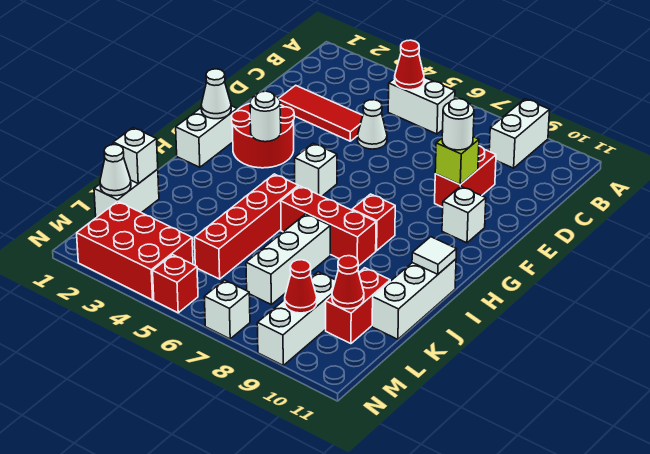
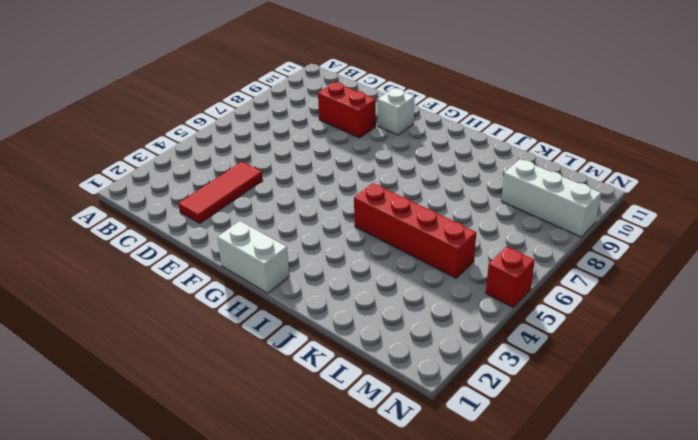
none -> white 1x2 brick [489,99,550,168]
none -> white 1x2 brick [388,77,455,134]
none -> white 1x1 cone [357,100,387,149]
none -> red 2x2 round brick [231,104,294,168]

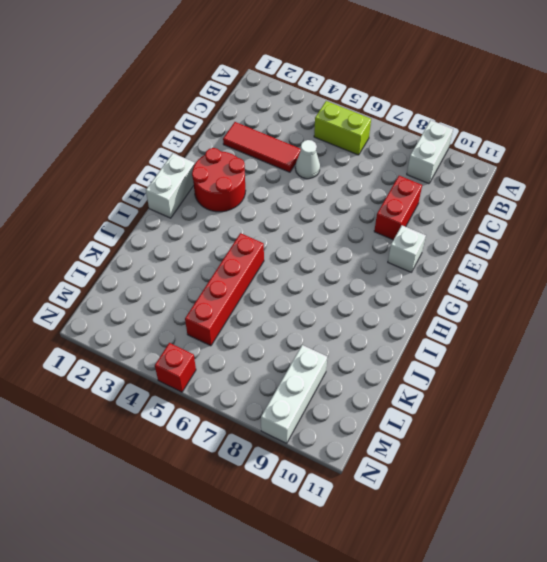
lime 1x2 brick [314,101,371,155] -> white 1x2 brick [388,77,455,134]
none -> white 1x1 brick [295,143,337,196]
none -> red 1x1 brick [352,194,395,251]
none -> red 1x3 brick [281,186,376,266]
none -> white 1x3 brick [372,259,456,339]

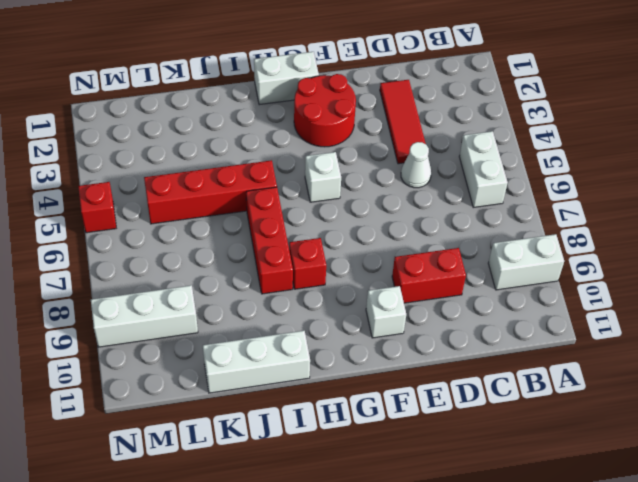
none -> white 1x3 brick [246,214,330,304]
none -> white 1x2 brick [94,169,159,218]
none -> red 1x2 brick [326,268,390,344]
none -> red 2x3 brick [77,201,193,300]

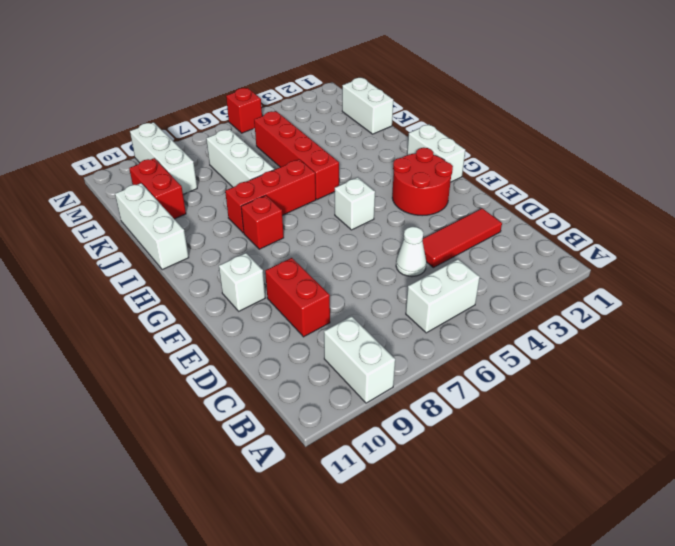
none -> red 2x3 brick [77,201,193,300]
none -> white 1x1 brick [204,280,250,339]
none -> red 1x1 cone [395,40,424,90]
none -> lime 1x1 brick [435,137,479,184]

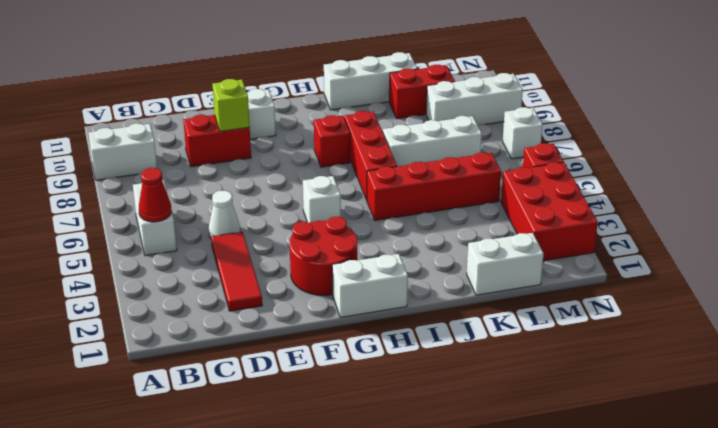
none -> white 1x1 cone [201,69,231,119]
none -> white 1x1 round brick [250,91,281,142]
none -> white 1x1 tile [412,237,456,274]
none -> white 1x1 brick [113,128,158,184]

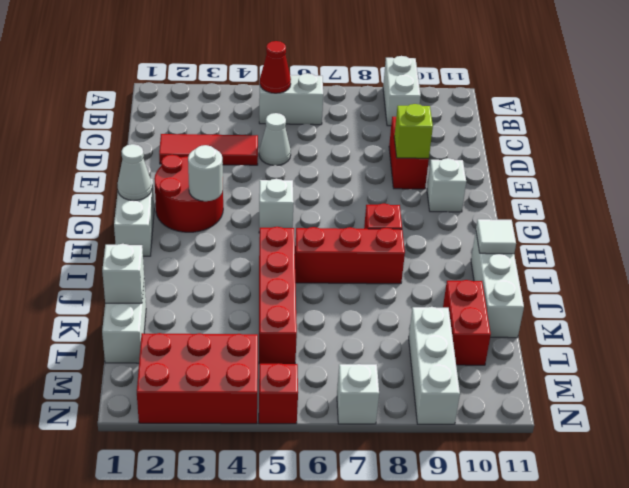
none -> white 1x3 brick [246,214,330,304]
none -> white 1x1 cone [100,145,131,196]
none -> red 1x1 cone [332,256,364,309]
none -> red 1x1 cone [285,260,317,313]

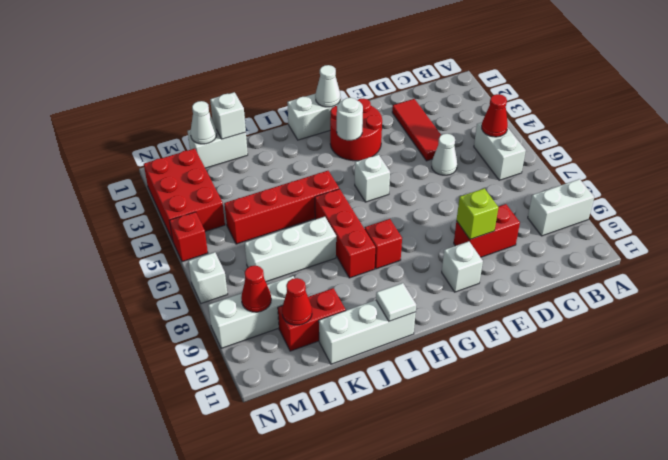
none -> white 1x1 round brick [442,99,474,150]

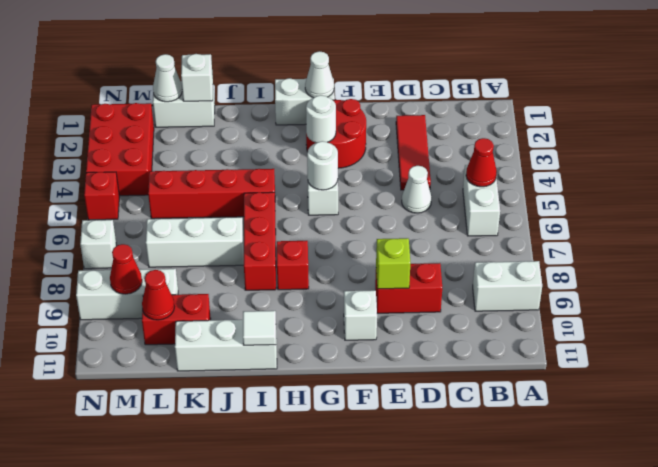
white 1x1 round brick [307,141,338,190] -> white 1x1 round brick moved to [442,99,474,150]

